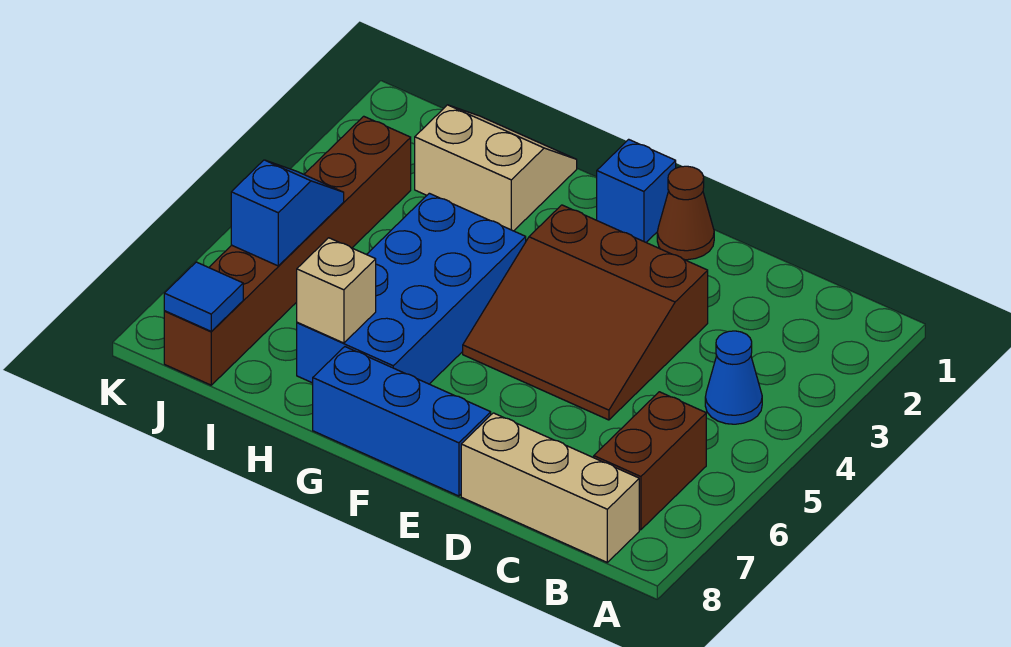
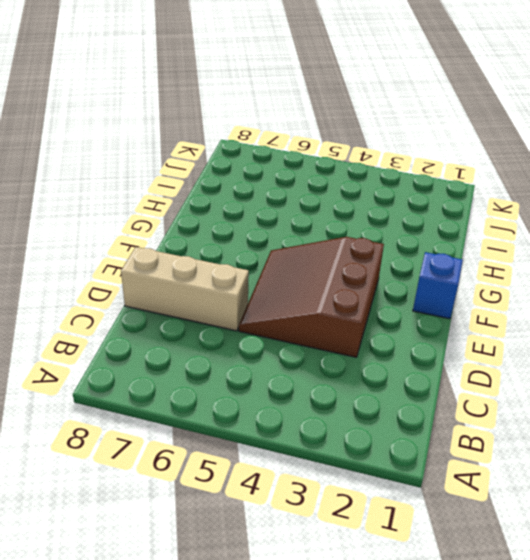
tan 1x3 brick [121,247,249,331] -> tan 1x3 brick turned to [461,413,639,562]
none -> blue 1x1 cone [705,331,762,424]
none -> brown 1x2 brick [594,392,706,530]
none -> brown 1x1 cone [657,166,714,260]

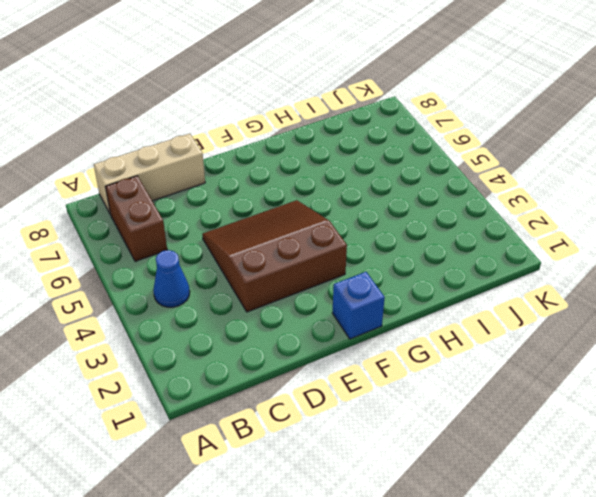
none -> brown 1x1 cone [657,166,714,260]
none -> blue 1x3 brick [313,347,491,496]
none -> blue 2x4 brick [297,193,526,384]

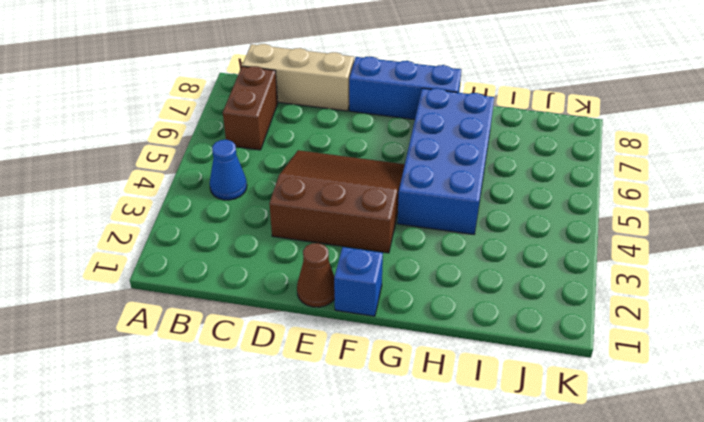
none -> tan 2x2 slope [415,105,577,231]
none -> brown 1x6 brick [164,116,411,385]
none -> tan 1x1 brick [297,238,376,343]

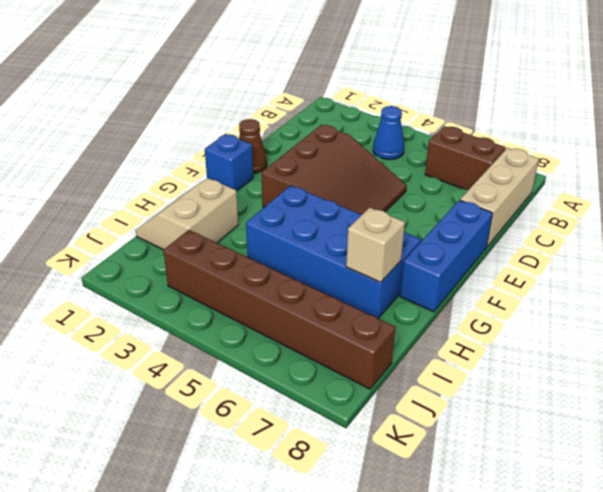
none -> blue 1x2 slope [231,160,344,266]
none -> blue 1x1 tile [164,262,243,332]

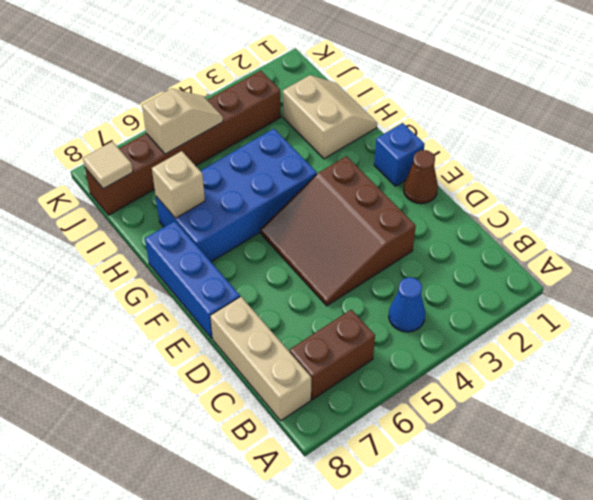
tan 1x2 slope [142,89,223,154] -> blue 1x2 slope [231,160,344,266]
tan 1x1 tile [83,142,133,189] -> blue 1x1 tile [164,262,243,332]

